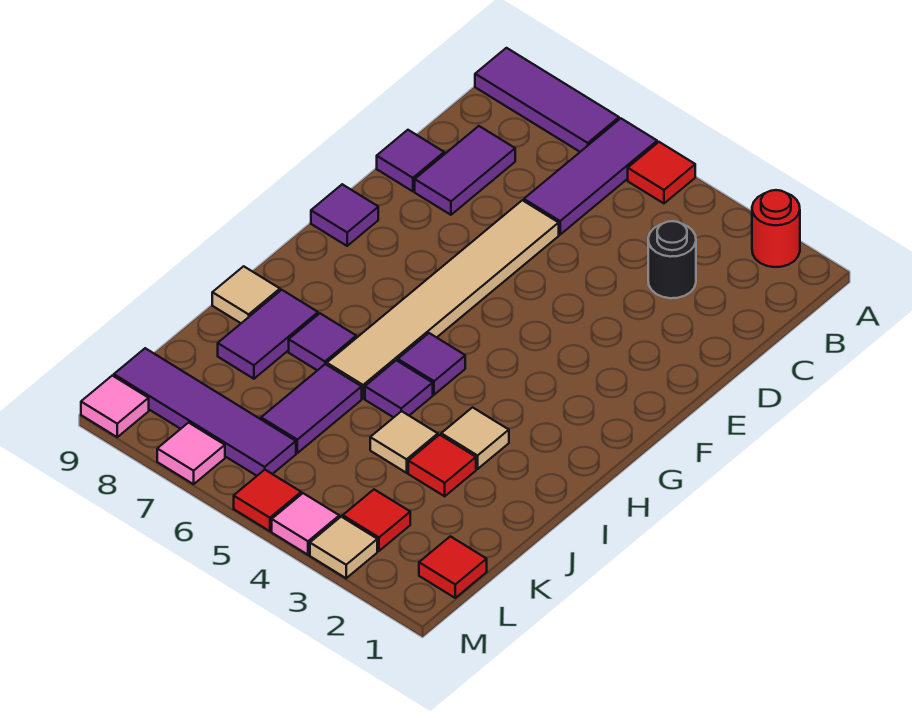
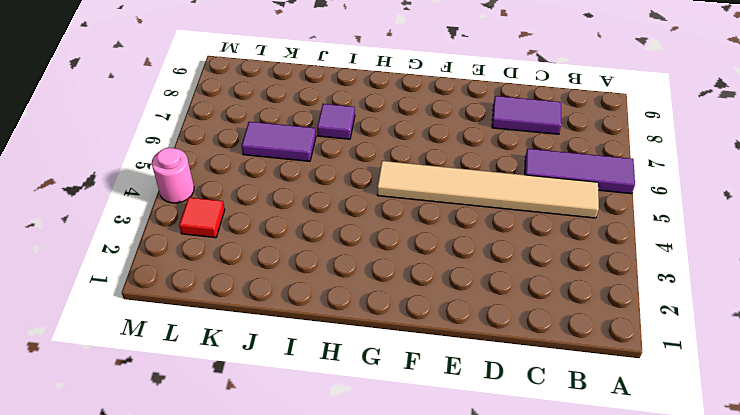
tan 1x6 tile [377,161,599,218] -> tan 1x6 tile moved to [327,200,559,398]
pink 1x1 round brick [152,148,194,203] -> pink 1x1 tile [272,493,339,555]
none -> red 1x1 round brick [752,190,800,267]
none -> red 1x1 tile [628,142,695,203]
none -> purple 1x3 tile [475,48,619,152]

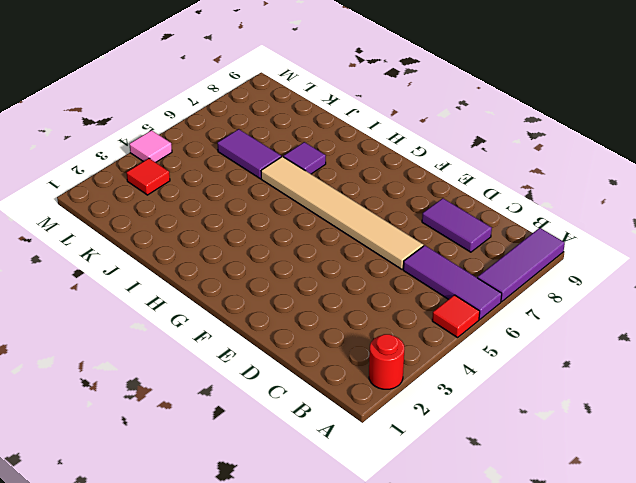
none -> black 1x1 round brick [648,221,696,298]
none -> purple 1x1 tile [377,130,444,191]
none -> purple 1x1 tile [311,184,378,246]

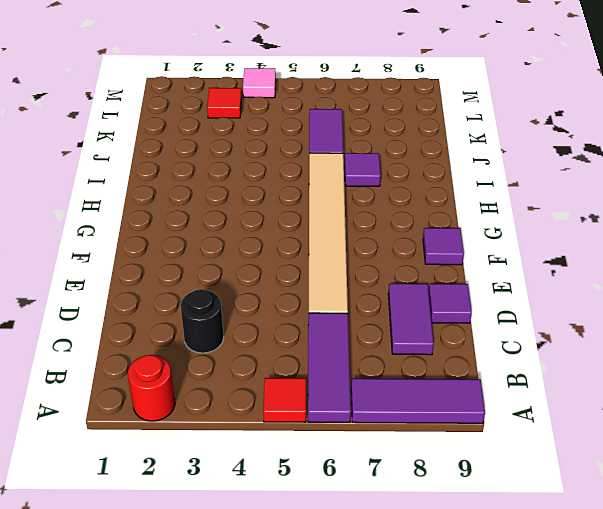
none -> purple 1x1 tile [398,333,465,395]
none -> tan 1x1 tile [441,407,509,469]
none -> purple 1x1 tile [365,360,433,417]

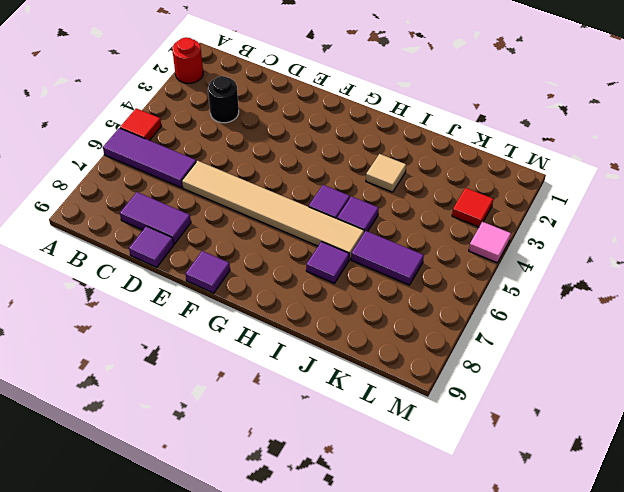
none -> purple 1x3 tile [475,48,619,152]
none -> purple 1x2 tile [218,290,318,379]
none -> tan 1x1 tile [212,266,280,323]

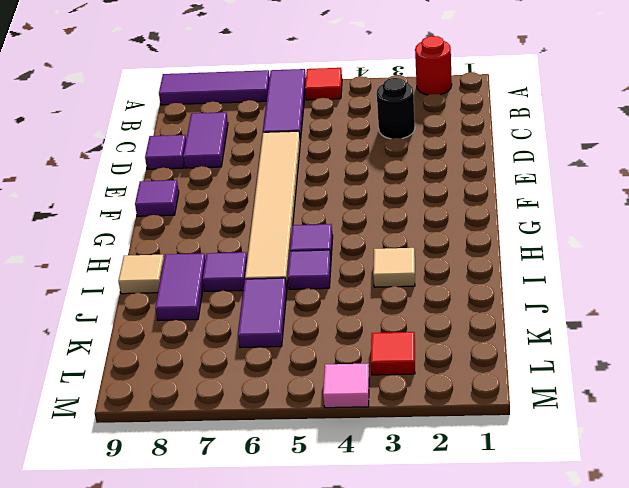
none -> red 1x1 tile [408,435,476,496]
none -> tan 1x1 tile [370,411,438,473]
none -> red 1x1 tile [419,536,487,598]

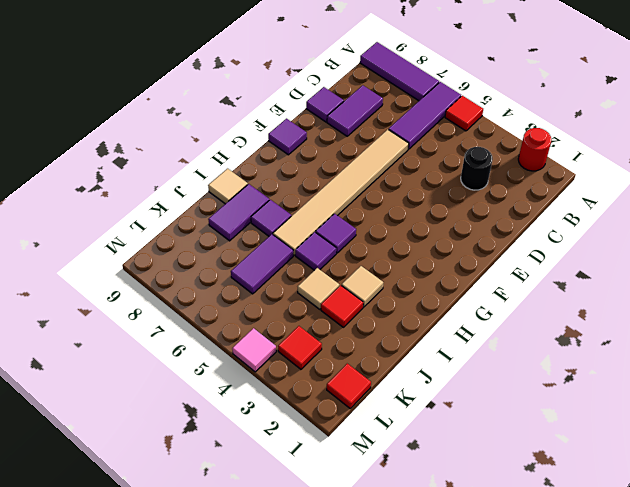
none -> purple 1x4 tile [114,348,296,476]
none -> tan 1x1 tile [310,517,377,578]
none -> red 1x1 tile [234,470,301,531]

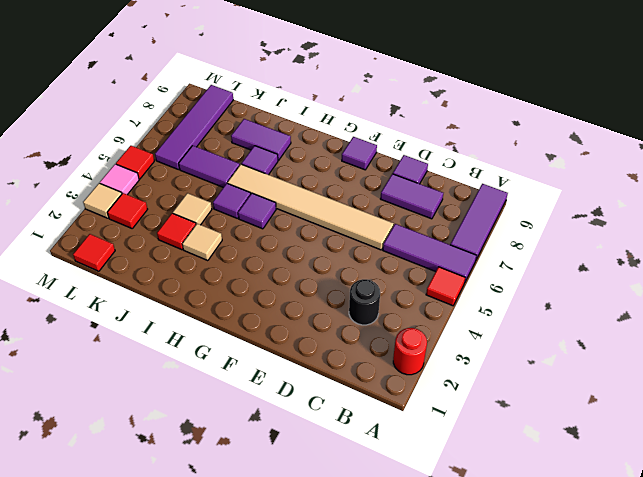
none -> tan 1x1 tile [212,266,280,323]
none -> pink 1x1 tile [157,423,225,484]
none -> pink 1x1 tile [81,376,149,437]

